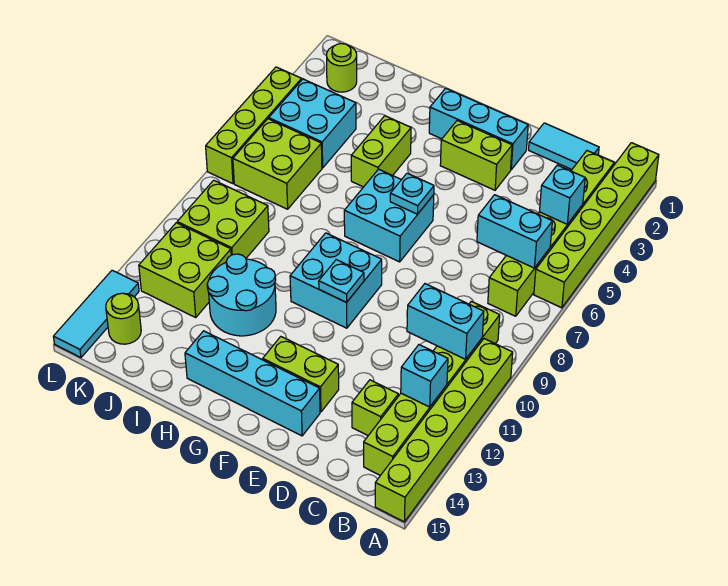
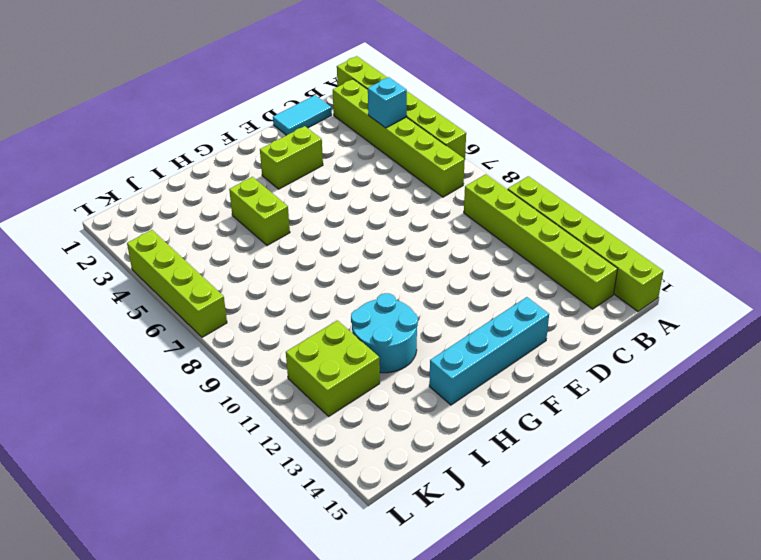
none -> lime 1x1 brick [352,380,398,435]
none -> cyan 1x3 brick [429,88,528,170]
none -> lime 1x2 brick [263,337,339,412]

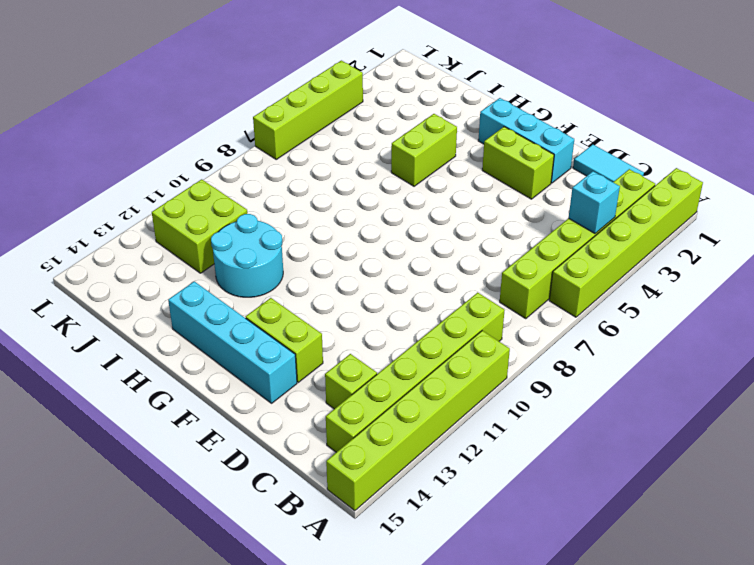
none -> cyan 2x2 brick [344,169,434,262]
none -> cyan 2x2 brick [290,233,382,328]
none -> cyan 2x2 brick [269,79,356,168]

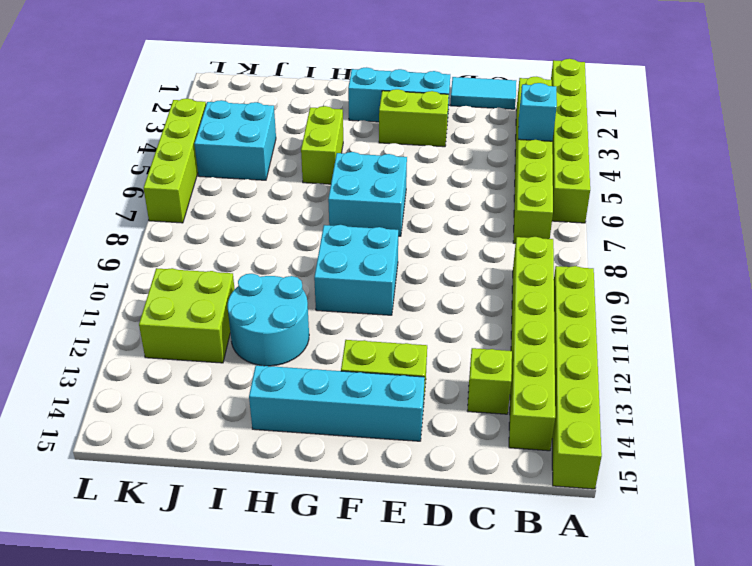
none -> lime 2x2 brick [233,119,322,209]
none -> lime 2x2 brick [177,180,269,258]
none -> lime 1x1 round brick [327,44,357,92]

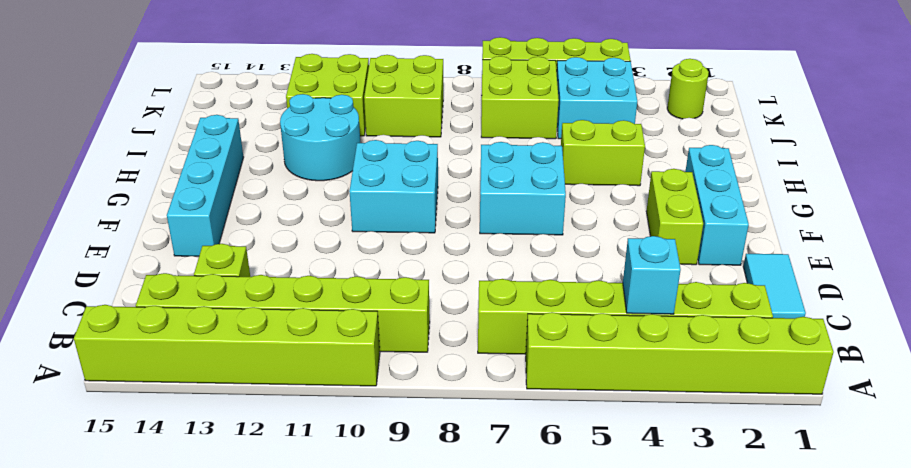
none -> lime 1x2 brick [263,337,339,412]
none -> lime 1x1 round brick [106,293,141,344]
none -> cyan 1x3 tile [53,270,139,358]

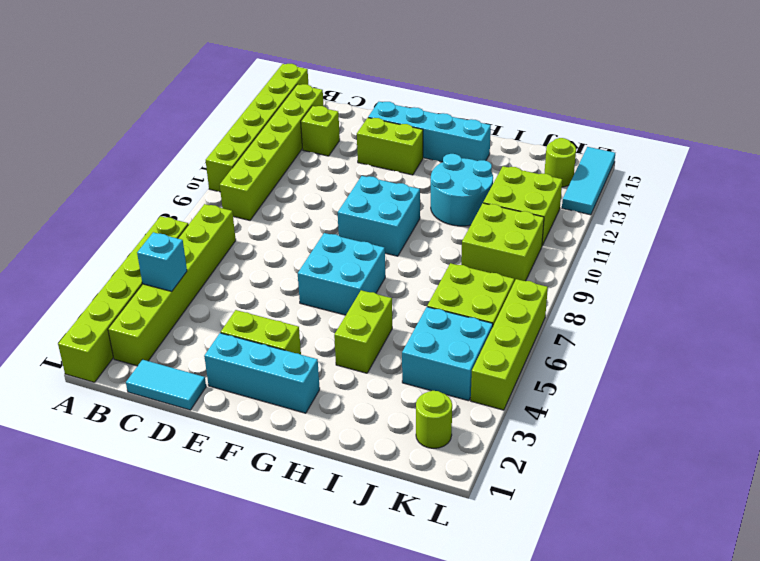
none -> cyan 1x2 brick [477,195,552,268]
none -> cyan 1x2 brick [407,284,484,359]
none -> cyan 1x1 brick [401,345,448,407]

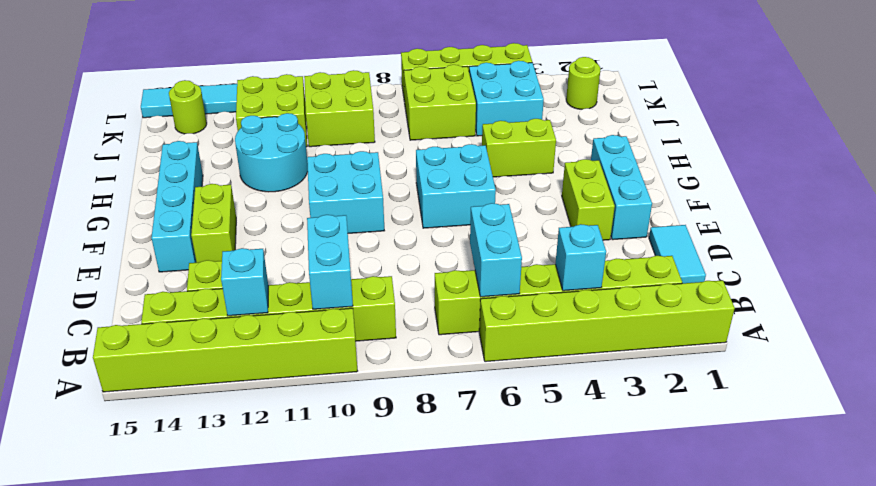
none -> cyan 1x1 plate [390,173,434,214]
none -> cyan 1x1 plate [319,260,364,302]

